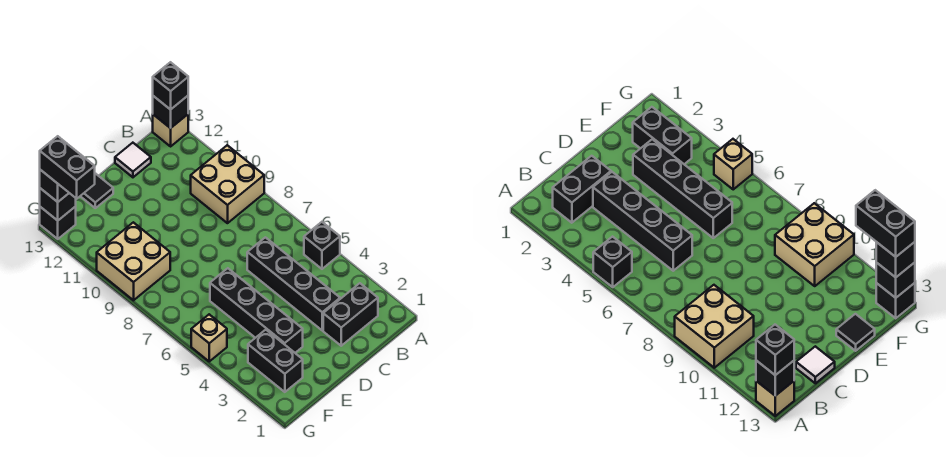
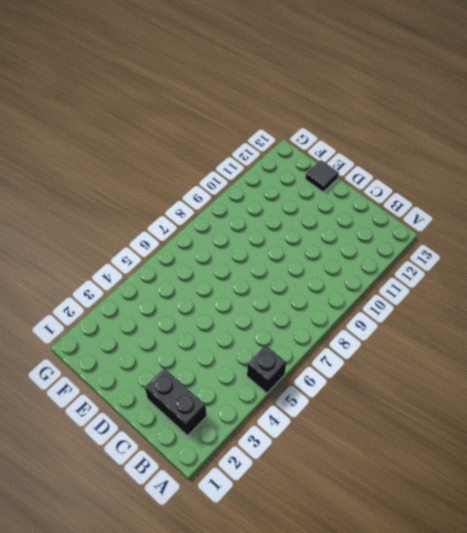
none -> tan 2x2 brick [191,145,264,223]
none -> tan 1x1 brick [153,114,188,146]
none -> black 1x4 brick [247,237,340,330]

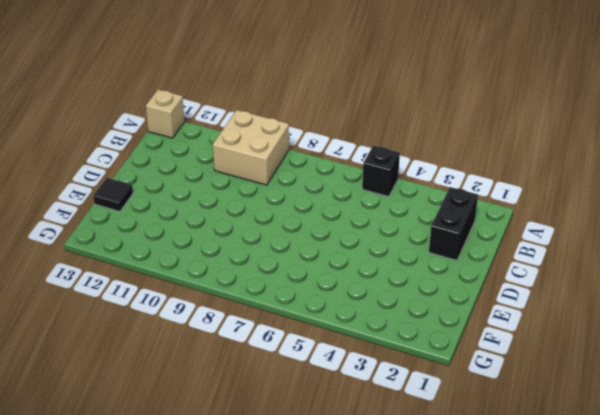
none -> black 1x4 brick [247,237,340,330]
none -> white 1x1 tile [115,143,151,177]
none -> black 1x4 brick [210,268,303,353]

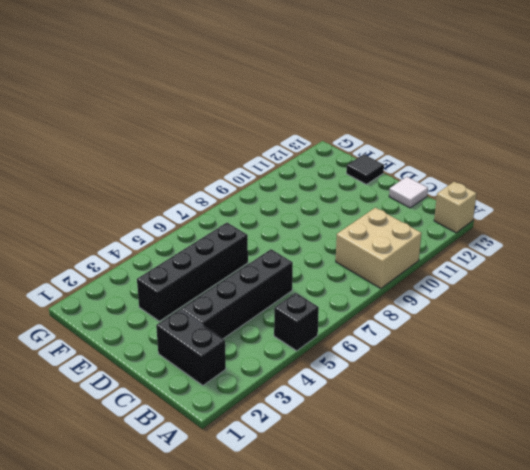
none -> black 1x2 brick [248,330,303,392]
none -> tan 2x2 brick [97,222,170,300]
none -> tan 1x1 brick [191,314,227,361]

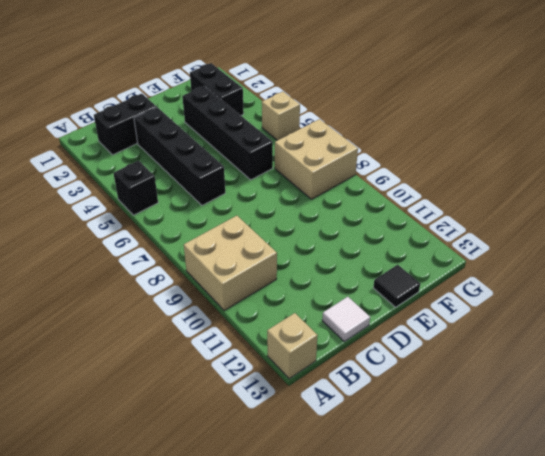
tan 2x2 brick [275,119,358,199] -> tan 2x2 brick moved to [97,222,170,300]
none -> black 1x1 brick [40,206,76,239]
none -> black 1x1 brick [153,96,188,128]
none -> black 1x1 brick [40,188,76,221]

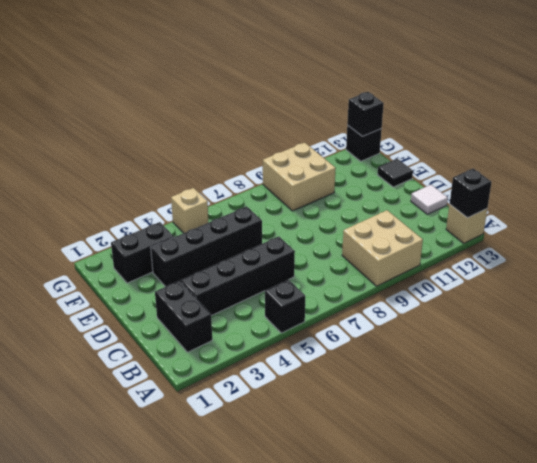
none -> black 1x1 brick [153,62,188,110]
none -> black 1x1 brick [40,170,69,202]
none -> black 1x2 brick [40,136,95,199]

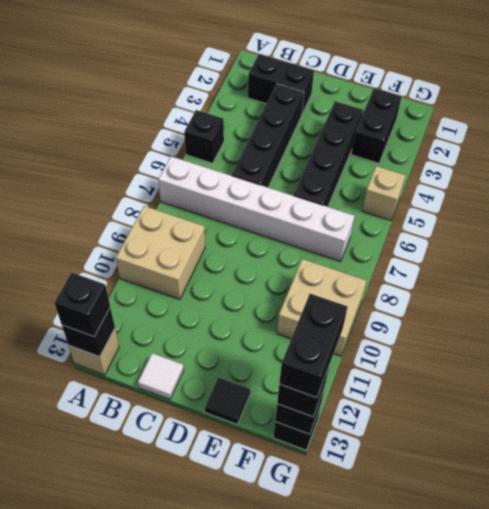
white 1x6 brick [158,156,354,262] -> none

